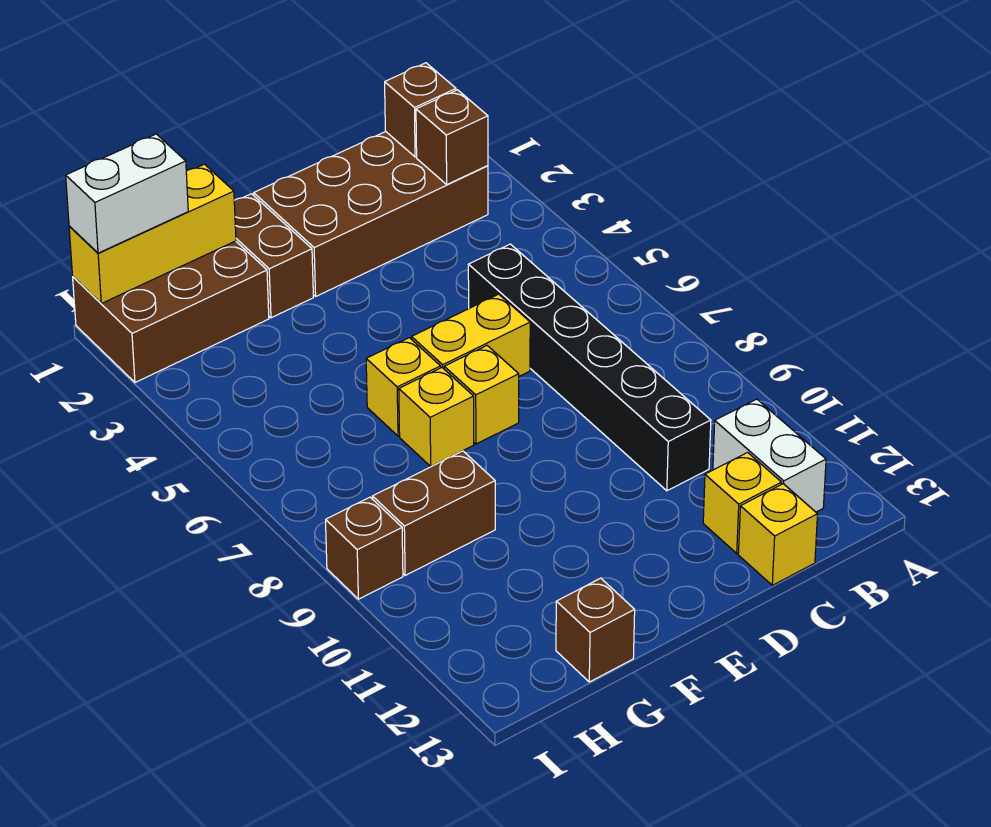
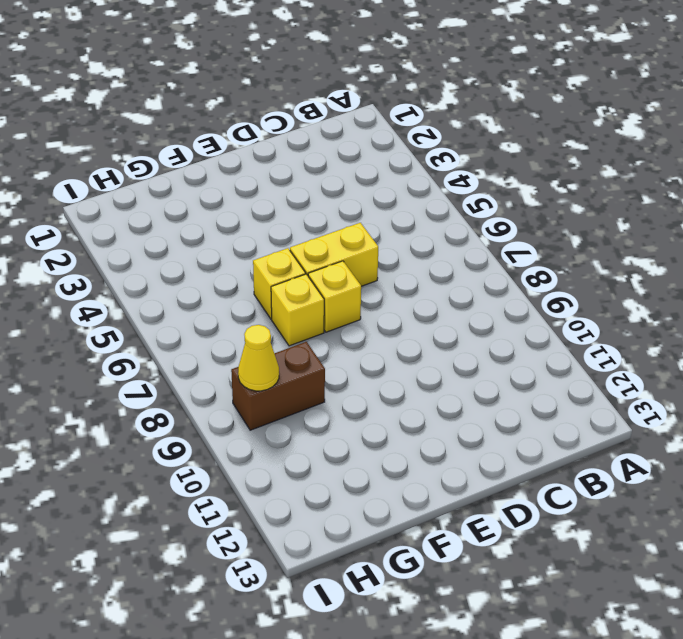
yellow 1x1 cone [238,325,279,391] -> none
none -> brown 2x4 brick [254,131,488,296]
none -> white 1x2 brick [713,399,826,512]
none -> black 1x6 brick [468,244,711,491]

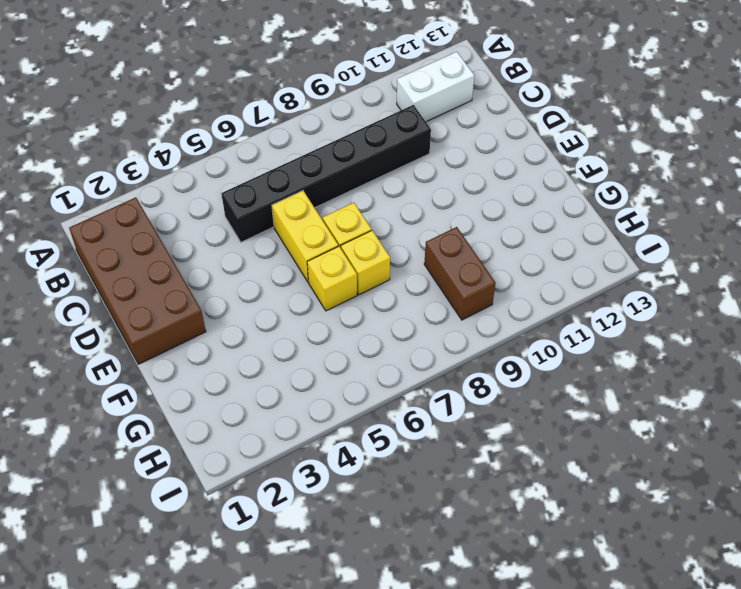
none -> yellow 1x1 brick [703,452,782,553]
none -> yellow 1x1 brick [738,484,818,585]
none -> brown 1x2 brick [234,194,313,318]

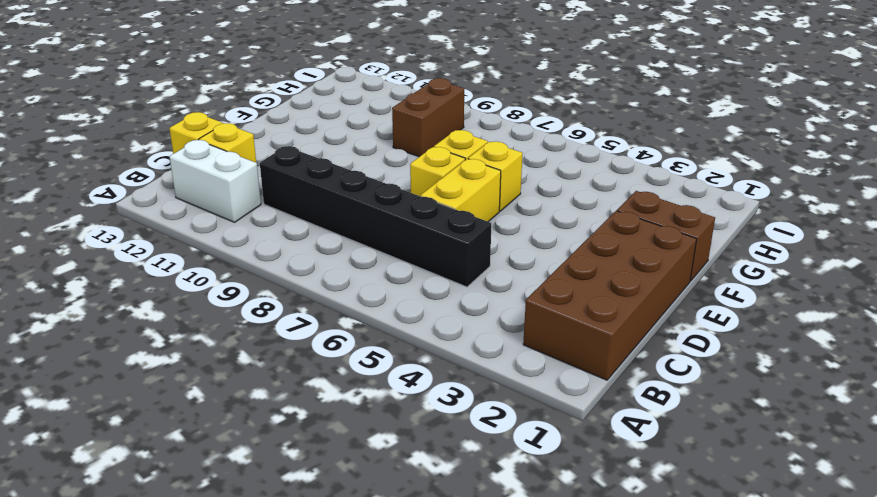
none -> brown 2x3 brick [73,241,269,382]
none -> brown 1x1 brick [556,578,635,682]
none -> brown 1x1 brick [326,497,403,599]

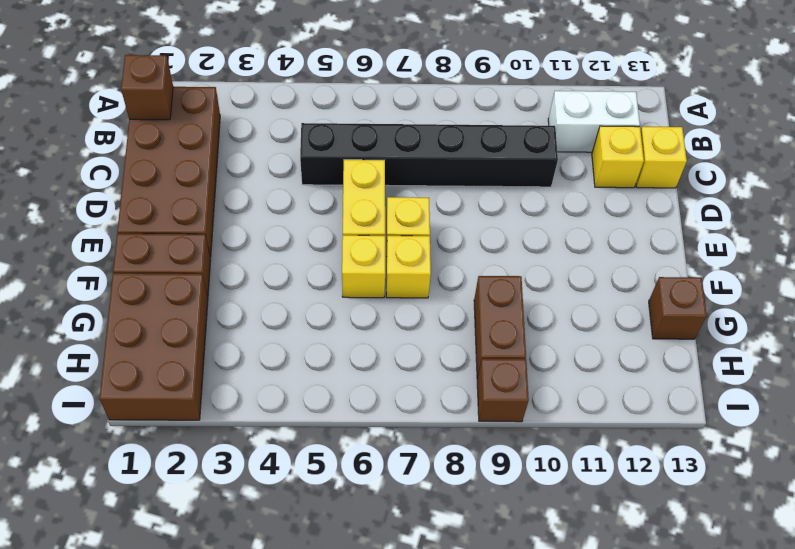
none -> brown 1x1 brick [416,90,488,184]
none -> yellow 1x3 brick [69,164,236,303]
none -> white 1x2 brick [66,134,188,253]

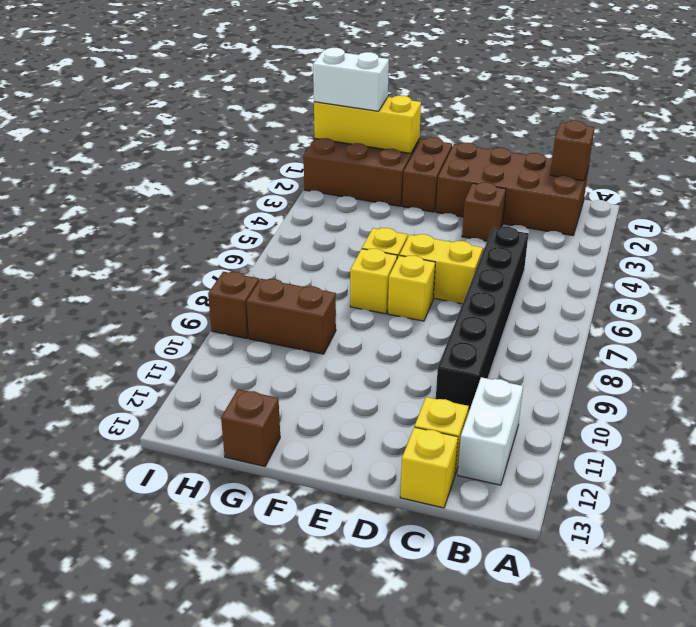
brown 1x1 brick [462,182,506,241] -> brown 1x1 brick moved to [416,90,488,184]

